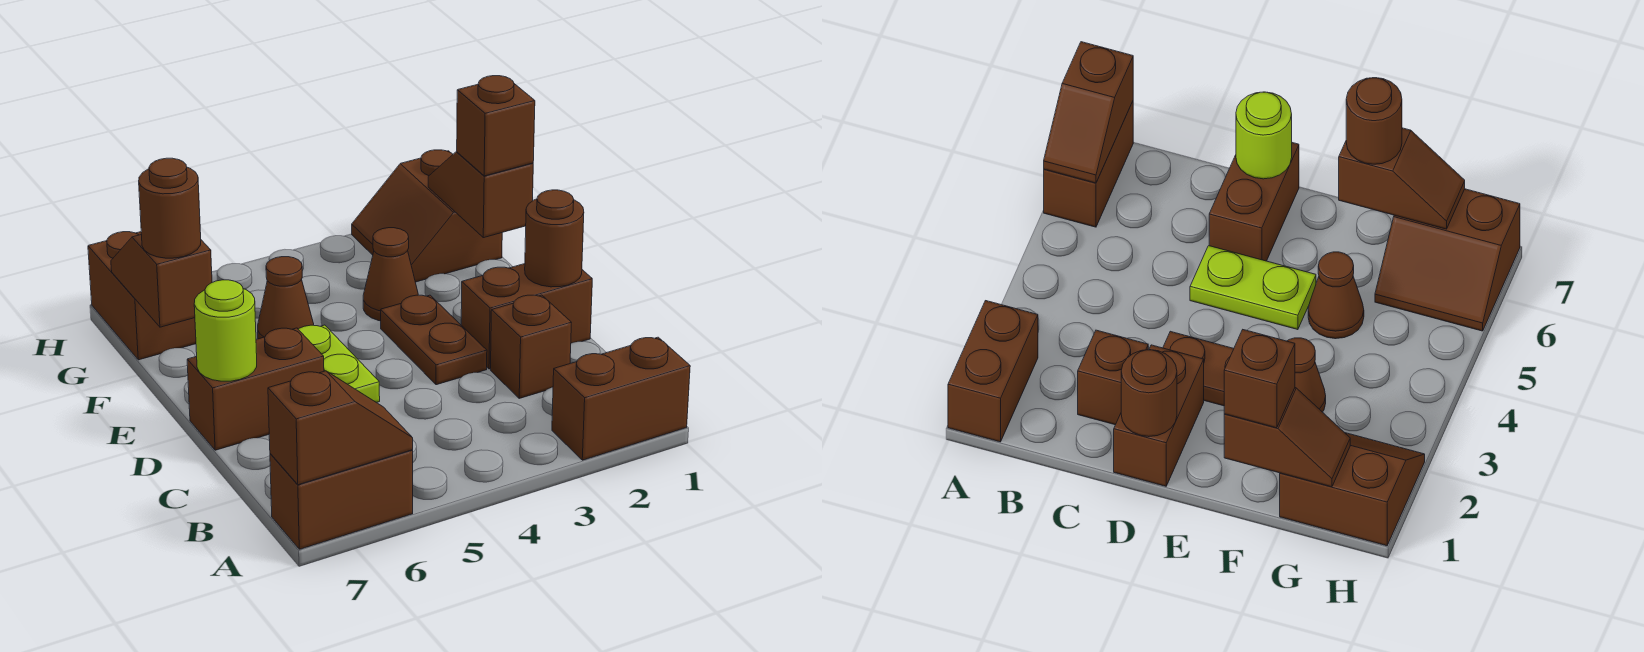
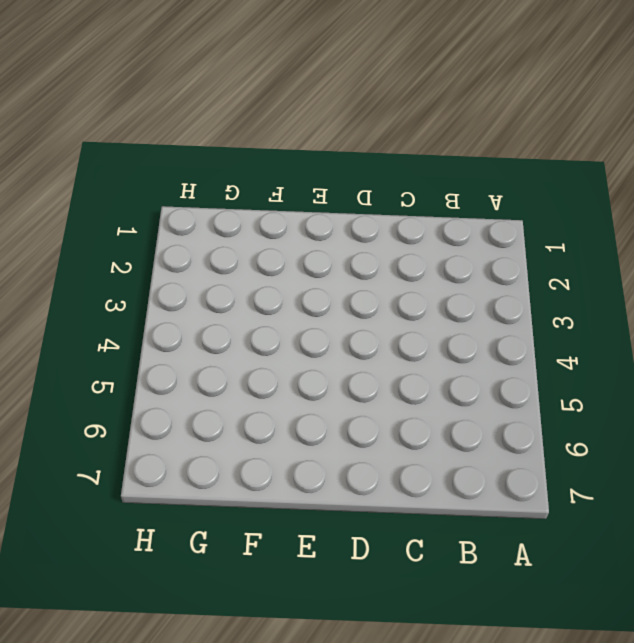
none -> brown 1x2 brick [552,337,690,460]
none -> brown 1x2 brick [270,450,413,549]
none -> brown 1x1 brick [491,295,571,398]

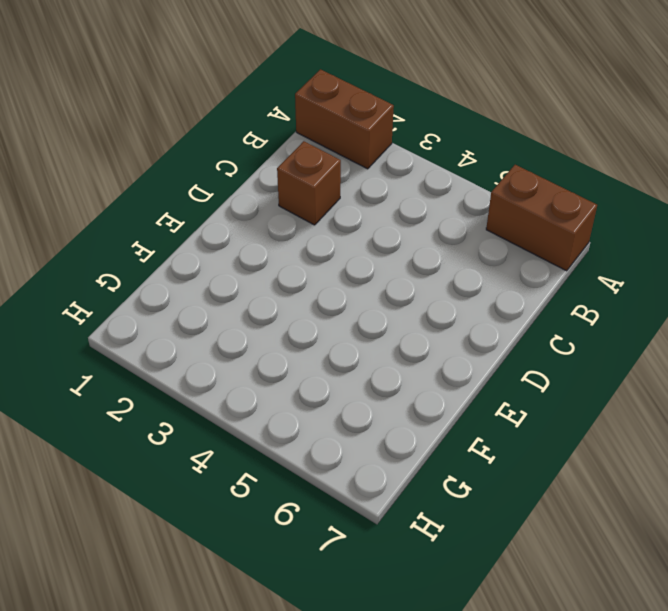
none -> brown 1x2 brick [461,264,592,369]
none -> brown 1x2 plate [381,295,487,385]
none -> lime 1x2 plate [298,325,380,403]

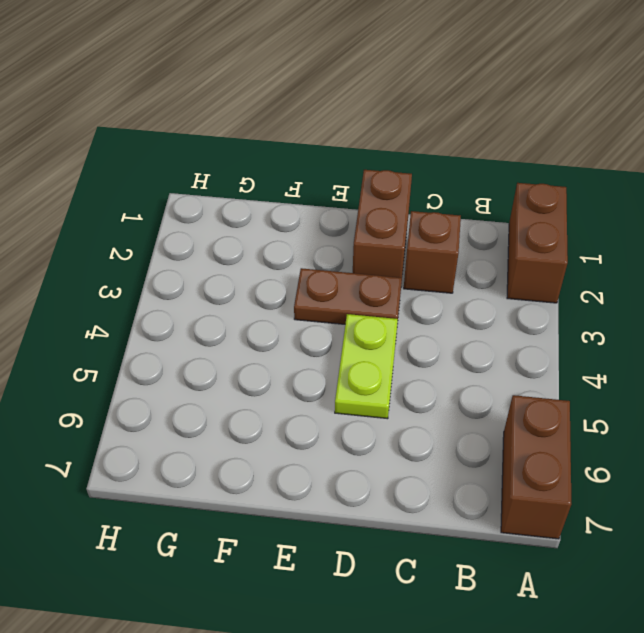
lime 1x2 plate [335,314,398,419] -> lime 1x2 plate turned to [298,325,380,403]
none -> brown 1x2 brick [187,328,324,450]
none -> brown 1x1 cone [363,228,418,321]
none -> brown 1x1 cone [258,257,314,339]

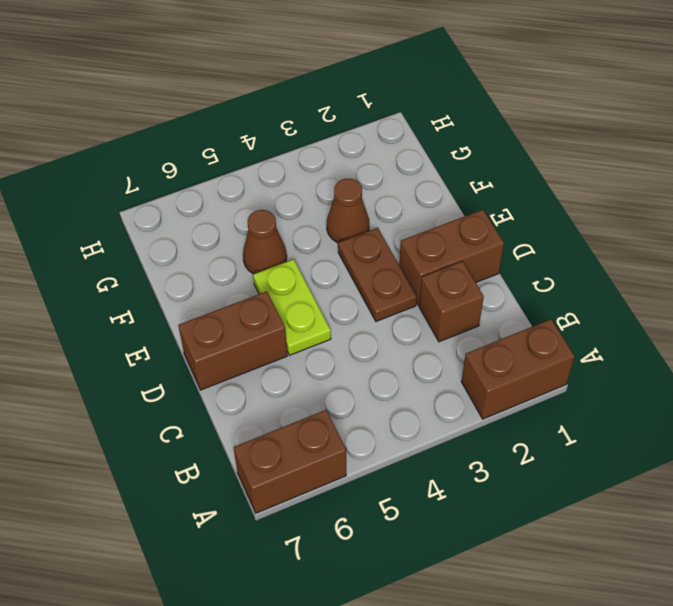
none -> brown 2x2 slope [352,150,502,282]
none -> brown 2x2 slope [88,232,196,360]
none -> brown 1x2 slope [268,371,413,485]

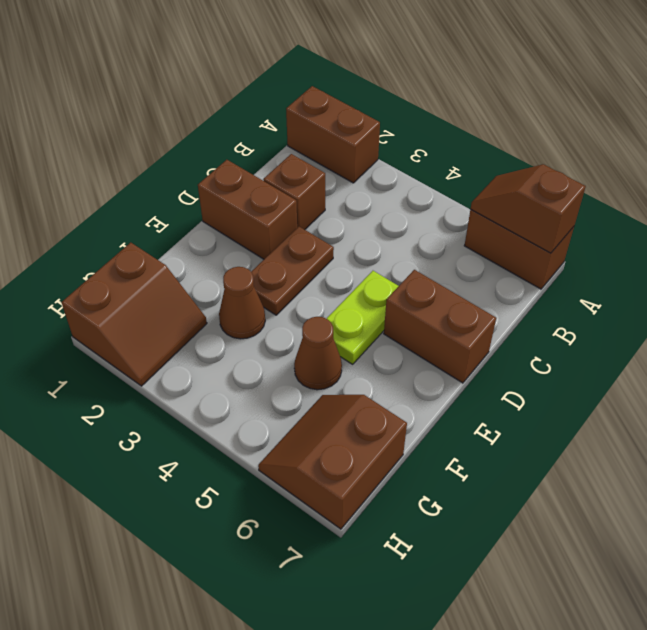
none -> brown 1x1 round brick [525,190,584,287]
none -> lime 1x1 round brick [194,280,257,381]
none -> brown 1x2 slope [428,152,533,238]

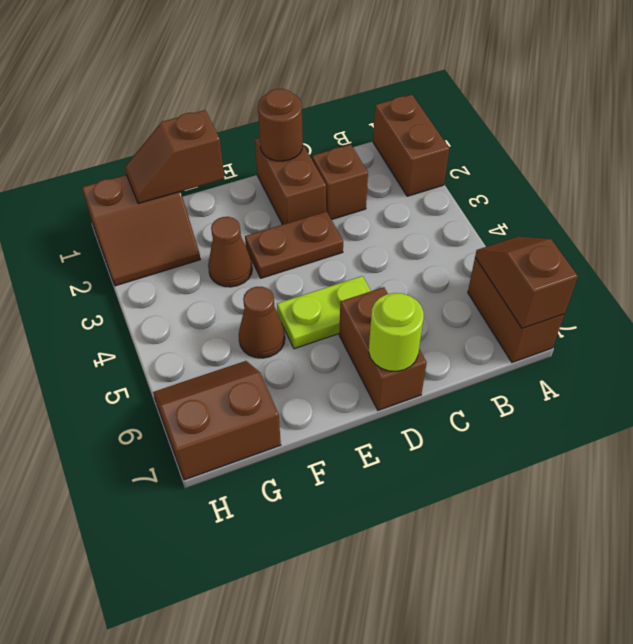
none -> brown 1x2 slope [111,235,212,327]
none -> brown 1x1 brick [457,76,535,176]
none -> brown 1x1 round brick [139,158,201,258]

